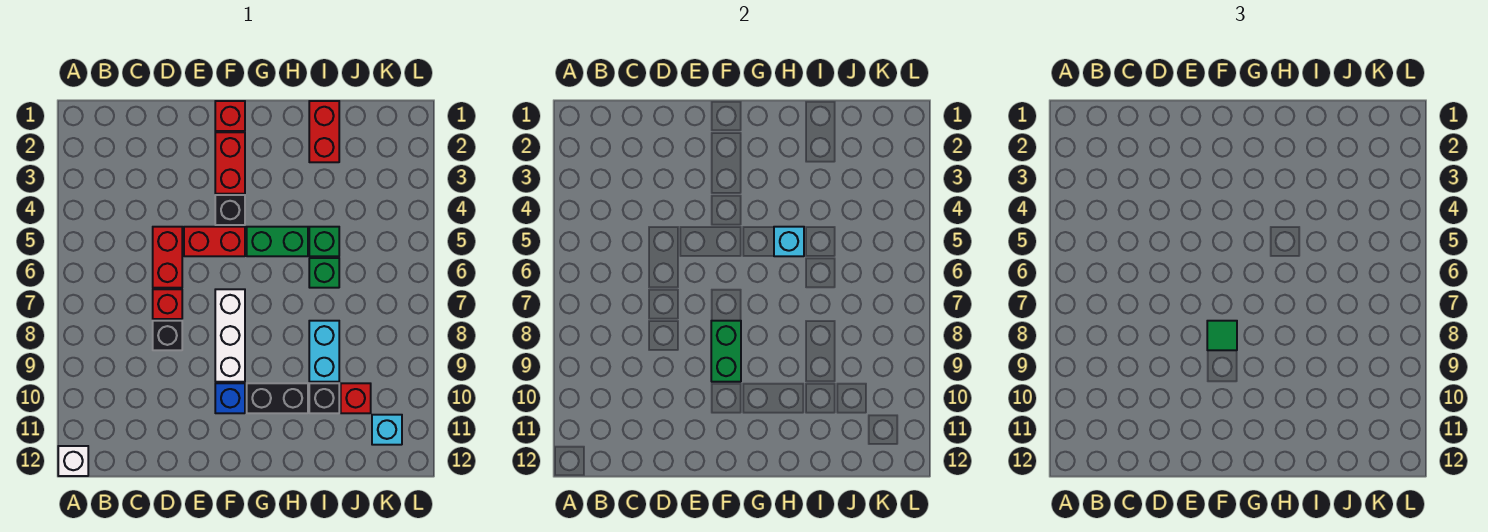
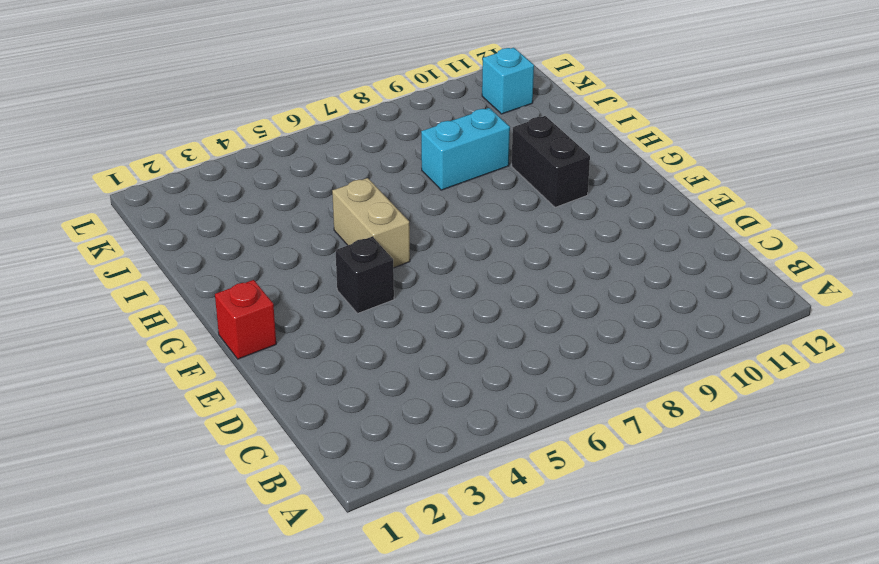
tan 1x2 brick [332,178,410,268] -> green 1x2 brick [247,227,308,256]
none -> white 1x1 brick [58,446,88,476]
none -> red 1x2 brick [153,227,182,288]
none -> red 1x1 brick [153,289,182,319]

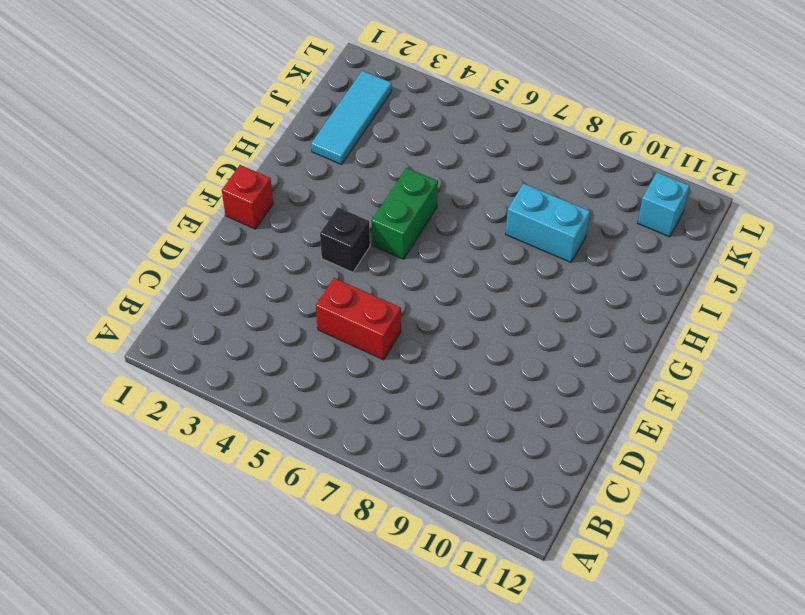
cyan 1x3 tile [311,71,392,164] -> red 1x2 brick [309,101,339,162]
none -> white 1x1 brick [58,446,88,476]
none -> red 1x1 brick [153,289,182,319]
none -> black 1x1 brick [153,321,182,350]

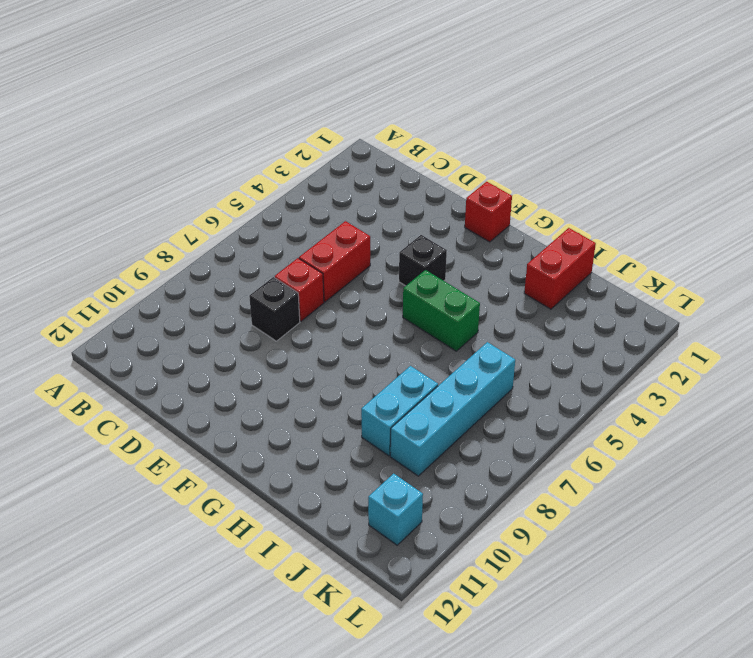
cyan 1x4 brick [390,342,515,476] -> none
none -> white 1x1 brick [58,446,88,476]
none -> red 1x2 brick [184,227,245,256]
none -> red 1x2 brick [215,132,245,194]

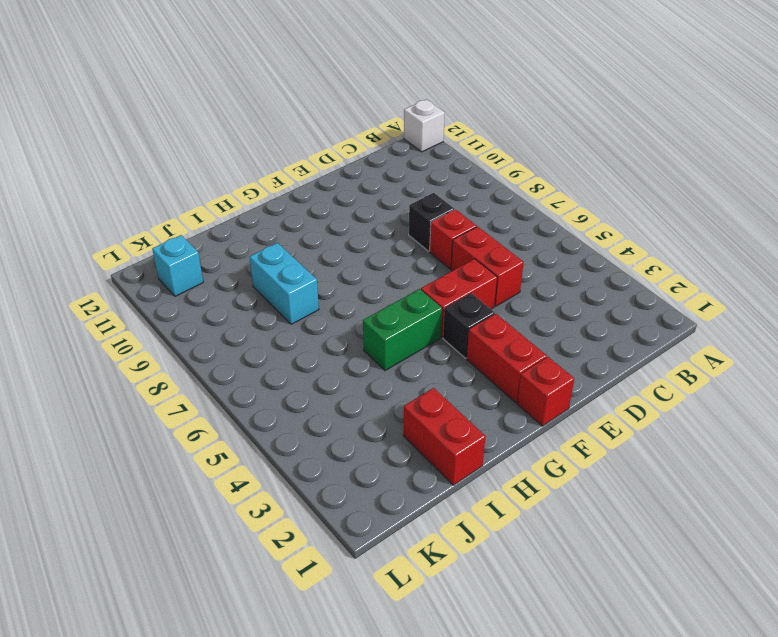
none -> white 1x3 brick [215,289,245,382]
none -> blue 1x1 brick [215,383,245,413]
none -> black 1x2 brick [247,383,308,413]

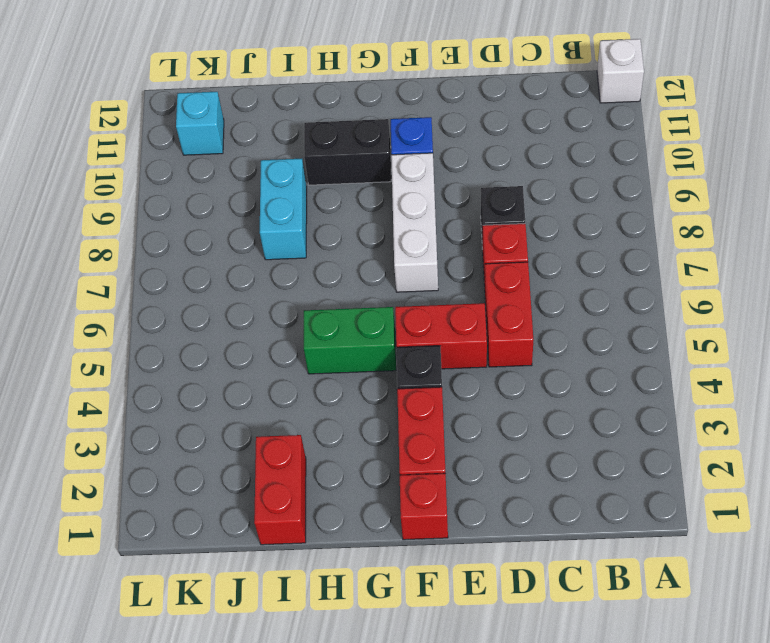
none -> green 1x1 brick [309,227,339,256]
none -> green 1x1 brick [309,258,339,288]
none -> black 1x1 brick [309,383,339,413]

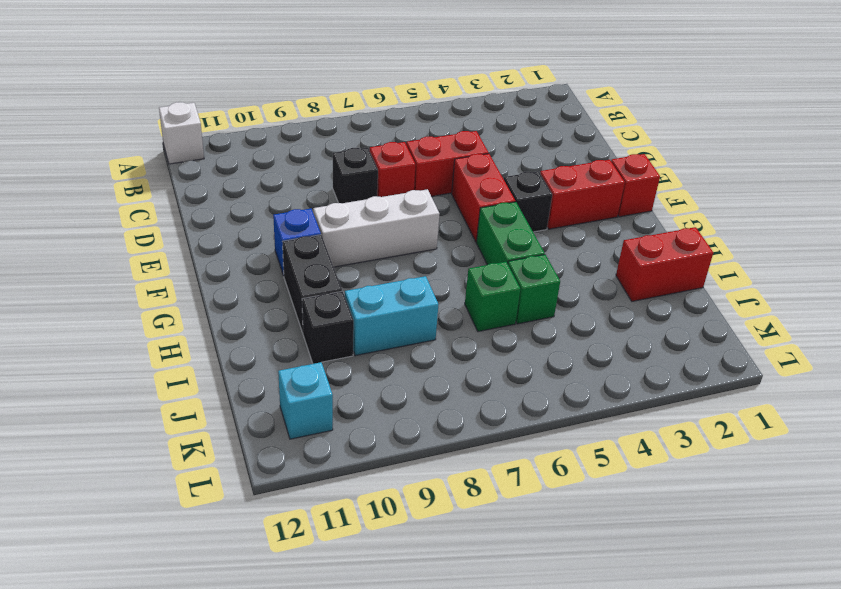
none -> red 1x1 brick [341,383,371,413]
none -> green 1x2 brick [711,321,741,382]
none -> cyan 1x1 brick [774,227,804,256]

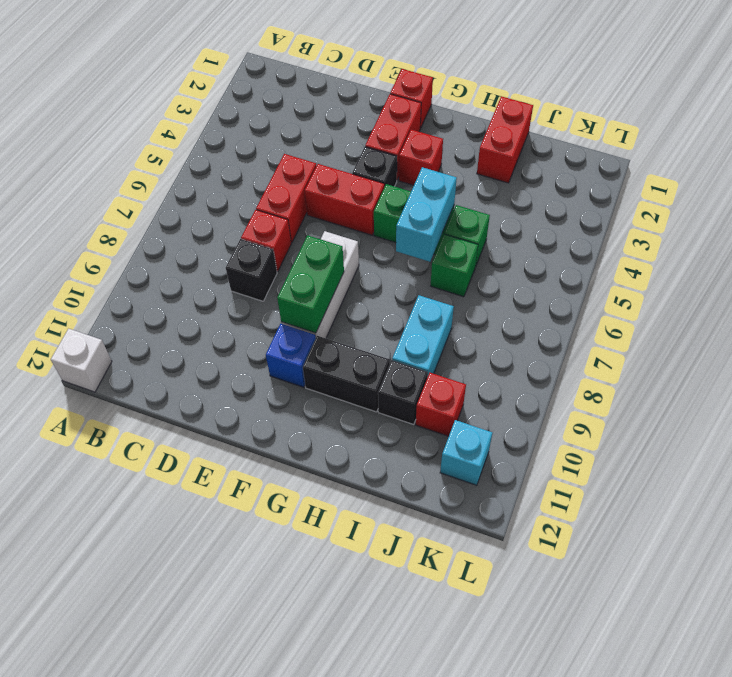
red 1x1 brick [399,130,443,185] -> none
cyan 1x2 brick [396,167,457,262] -> cyan 1x1 brick [774,227,804,256]
none -> green 1x1 tile [1207,321,1237,350]

